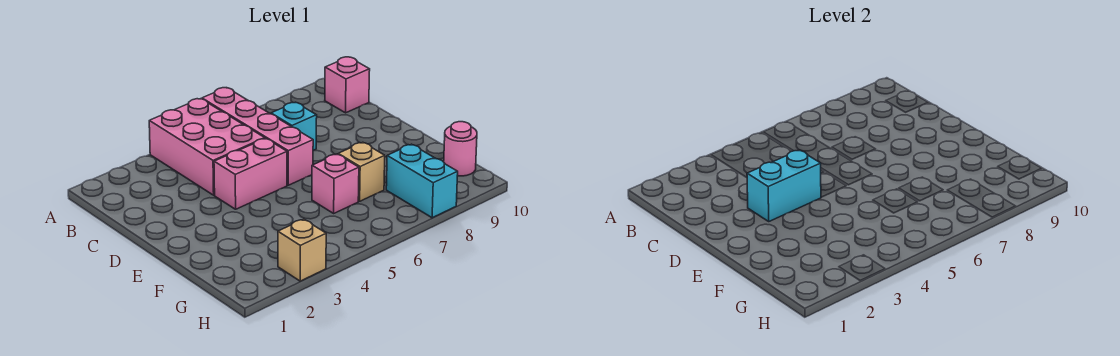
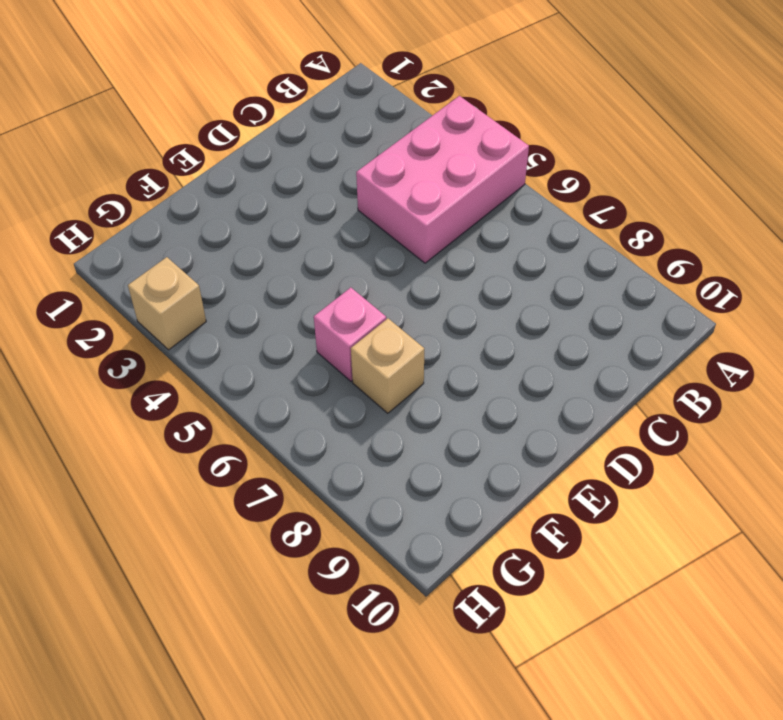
none -> pink 1x4 brick [202,88,313,185]
none -> pink 1x1 brick [325,57,370,113]

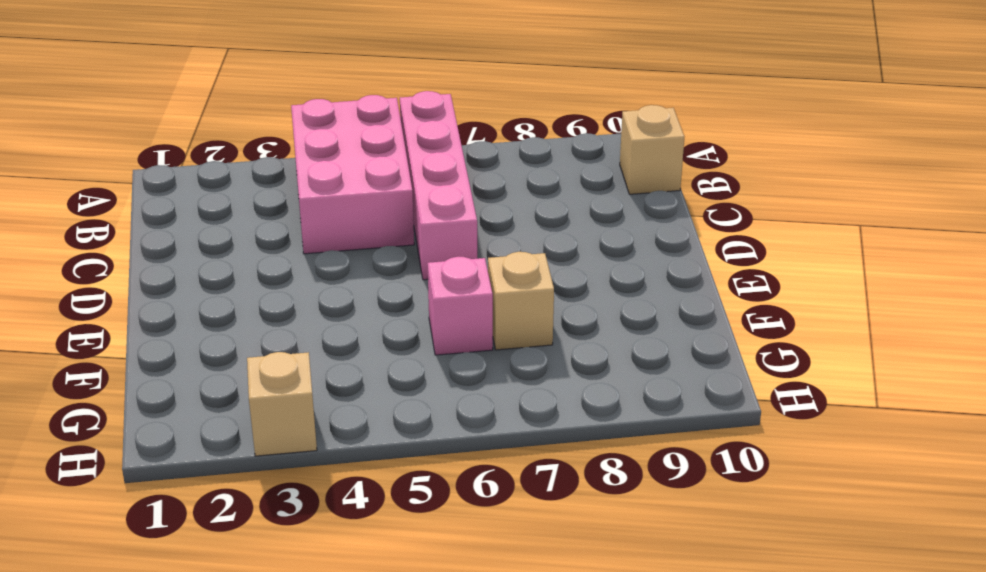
tan 1x1 brick [620,105,684,194] -> pink 1x1 brick [325,57,370,113]
none -> cyan 1x1 brick [271,102,317,151]
none -> pink 1x2 brick [214,138,287,209]

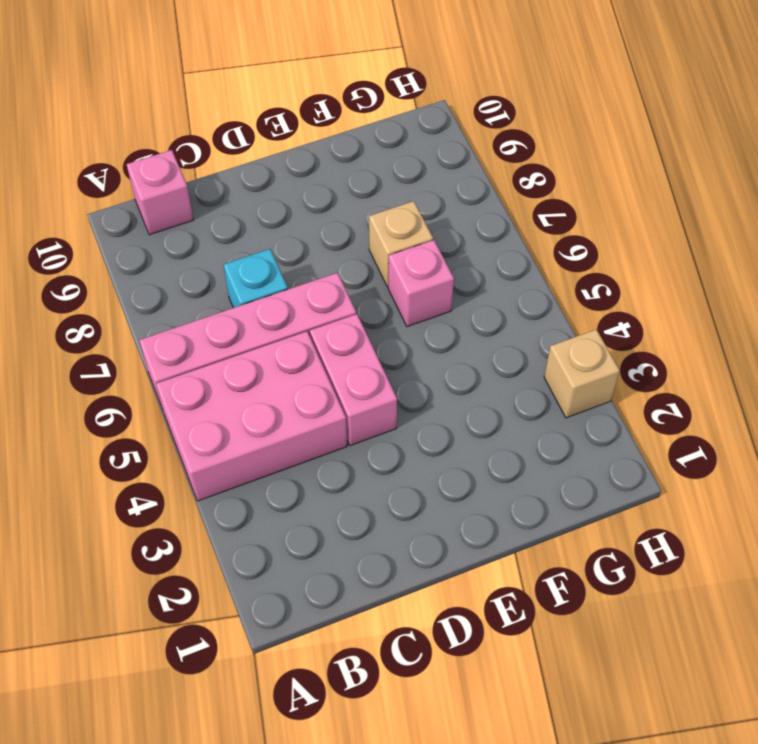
none -> cyan 1x2 brick [386,144,458,218]
none -> pink 1x1 round brick [444,122,477,176]

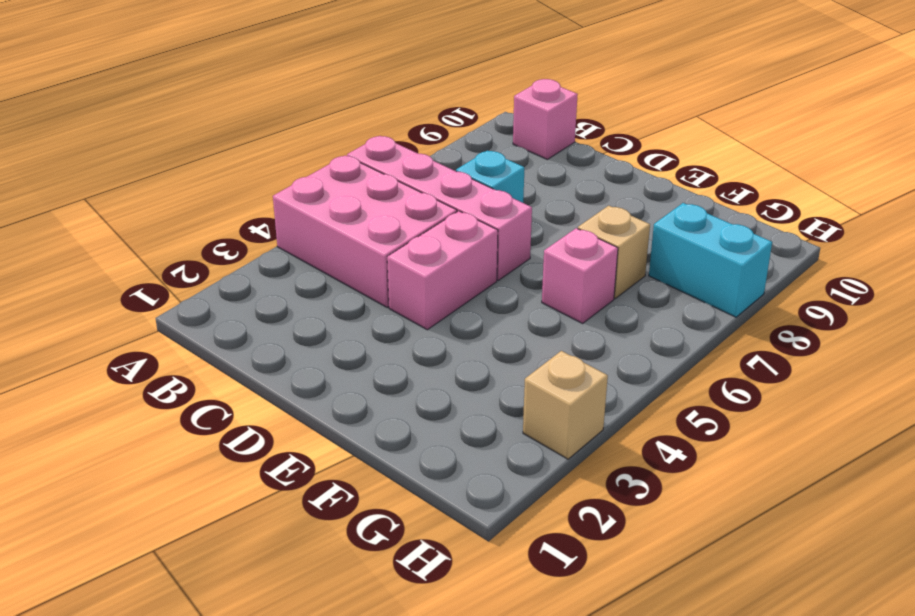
none -> pink 1x1 round brick [444,122,477,176]
none -> cyan 1x2 brick [747,150,821,221]

